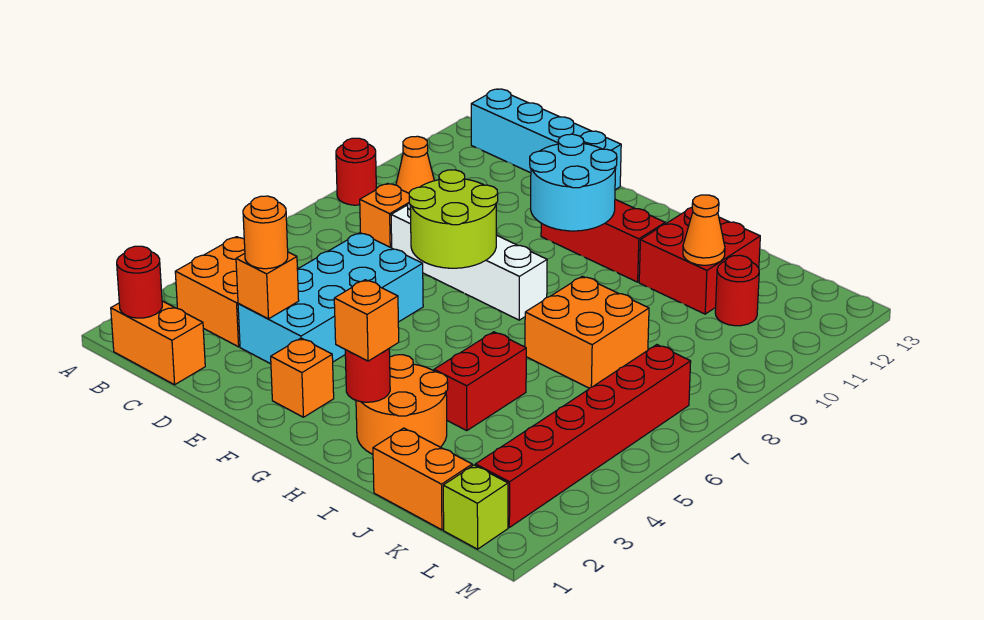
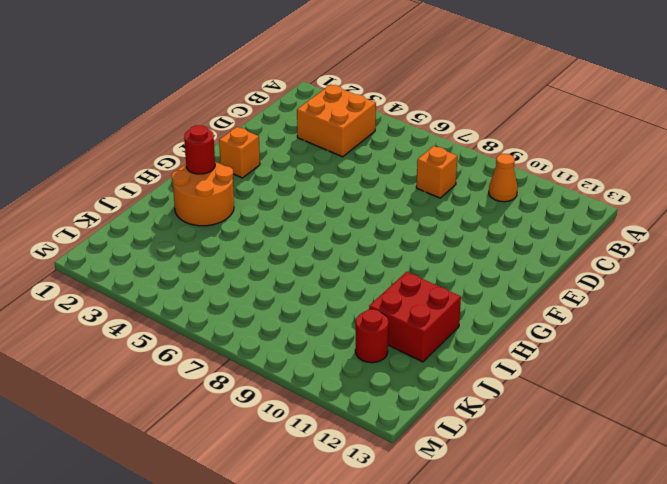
none -> red 1x1 round brick [336,138,376,205]
none -> orange 1x2 brick [111,301,205,385]
none -> cyan 1x4 brick [471,89,621,190]

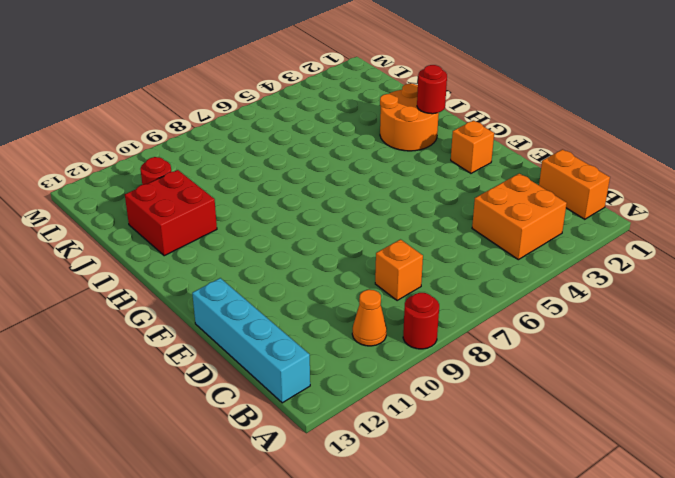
none -> cyan 2x4 brick [238,233,423,364]
none -> white 1x4 brick [391,203,547,320]
none -> red 1x3 brick [541,199,665,282]

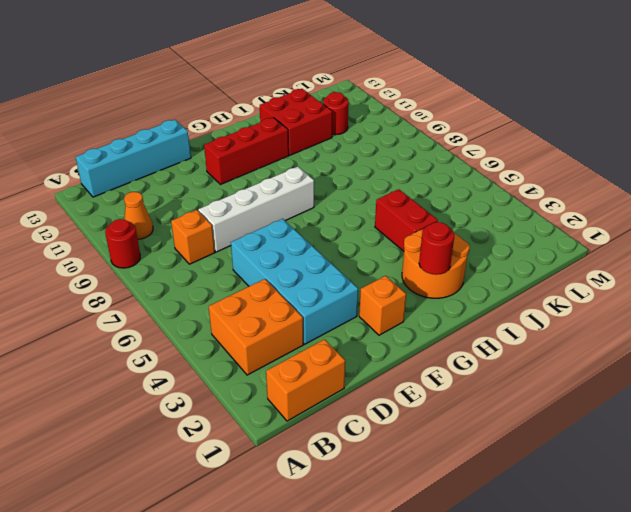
none -> orange 2x2 brick [525,276,649,388]
none -> orange 1x2 brick [373,428,472,530]
none -> lime 1x1 brick [443,465,508,549]

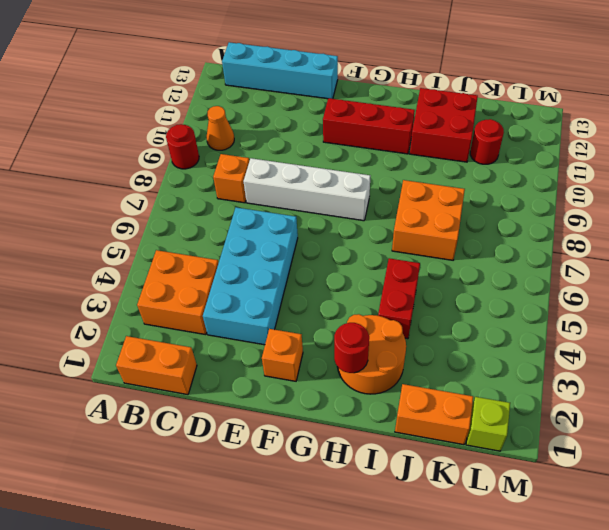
none -> red 1x6 brick [475,345,691,527]
none -> red 1x1 round brick [117,246,162,318]
none -> orange 1x1 brick [236,252,299,319]

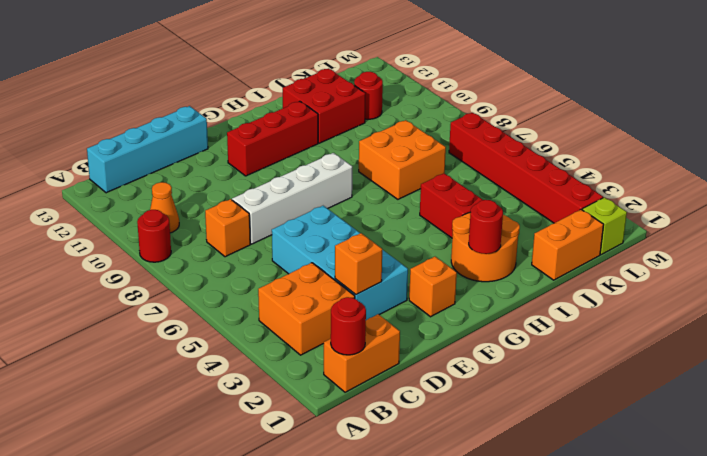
none -> lime 2x2 round brick [409,170,498,268]
none -> cyan 2x2 round brick [530,134,617,231]
none -> orange 1x1 cone [683,195,725,265]

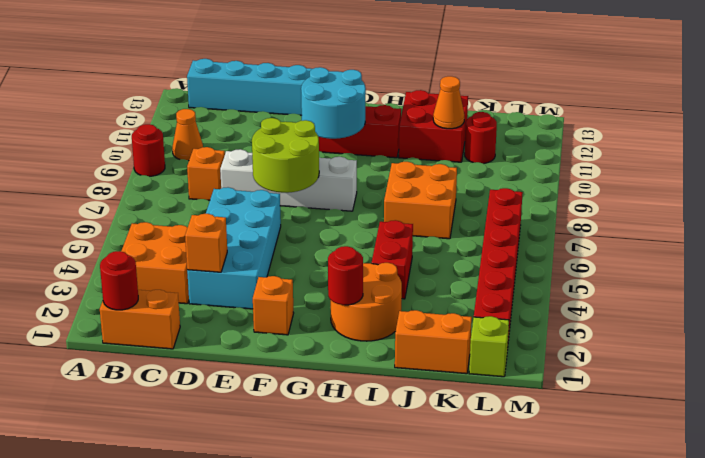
none -> orange 1x1 round brick [243,196,288,269]
none -> orange 1x1 brick [334,280,399,361]

